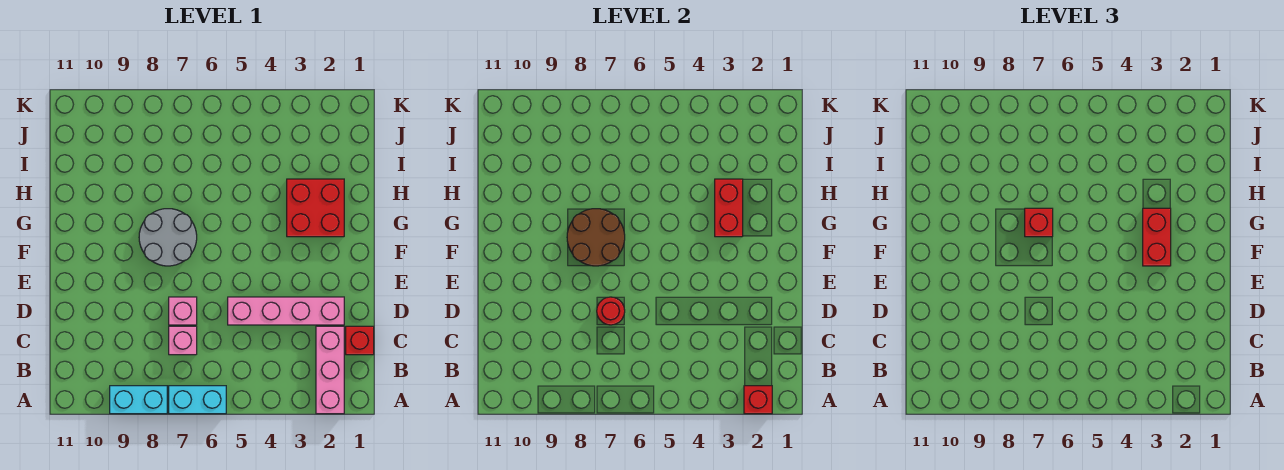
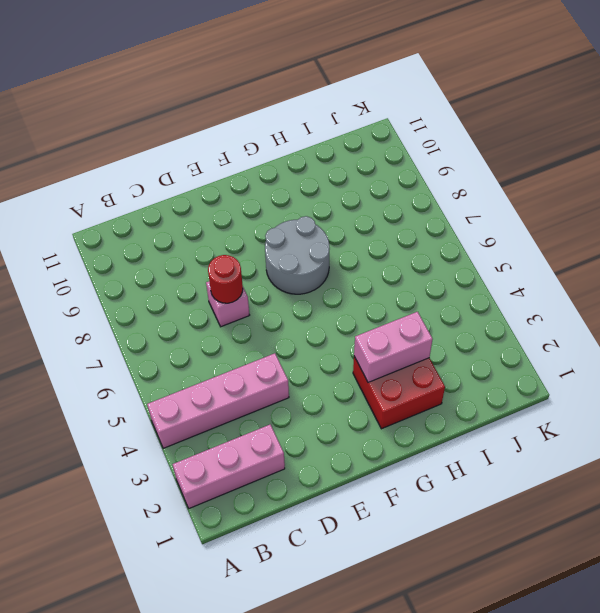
pink 1x4 brick [147,353,289,448] -> pink 1x4 brick turned to [228,297,344,325]
pink 1x2 brick [354,312,433,382] -> red 1x2 brick [715,179,743,237]
none -> cyan 1x2 brick [169,386,226,414]
none -> cyan 1x2 brick [110,386,167,414]
none -> red 1x1 brick [346,326,374,355]

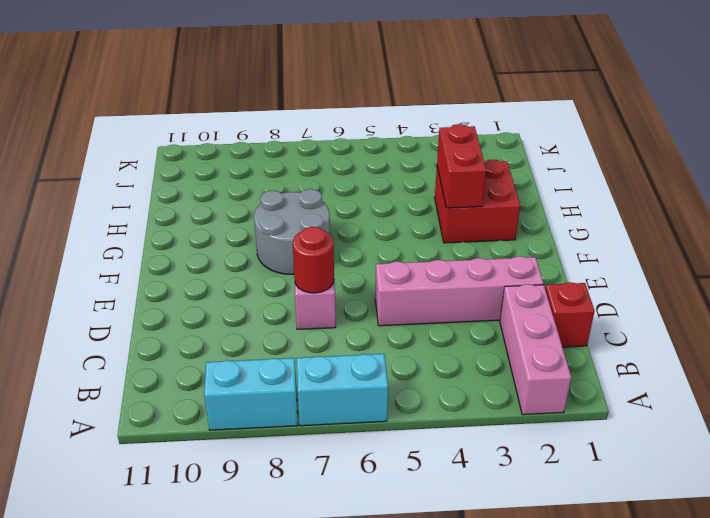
none -> pink 1x1 brick [169,326,197,355]
none -> red 1x1 brick [744,386,772,414]
none -> brown 2x2 round brick [567,209,625,266]

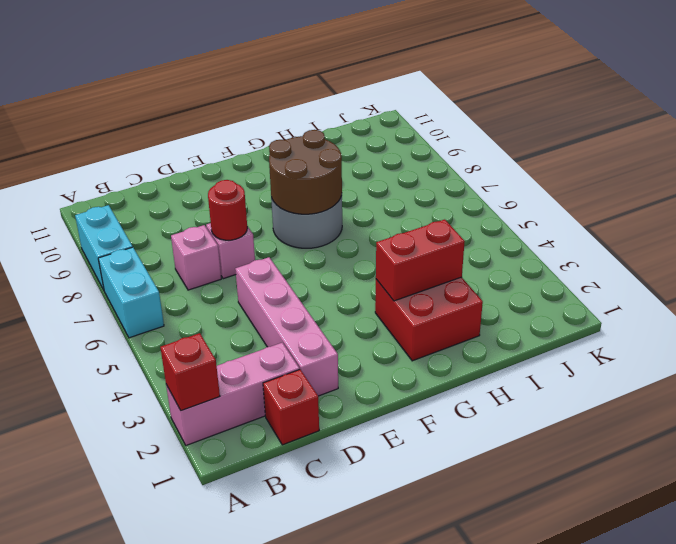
none -> red 1x2 brick [1143,208,1171,266]
none -> red 1x1 brick [1025,208,1053,237]

